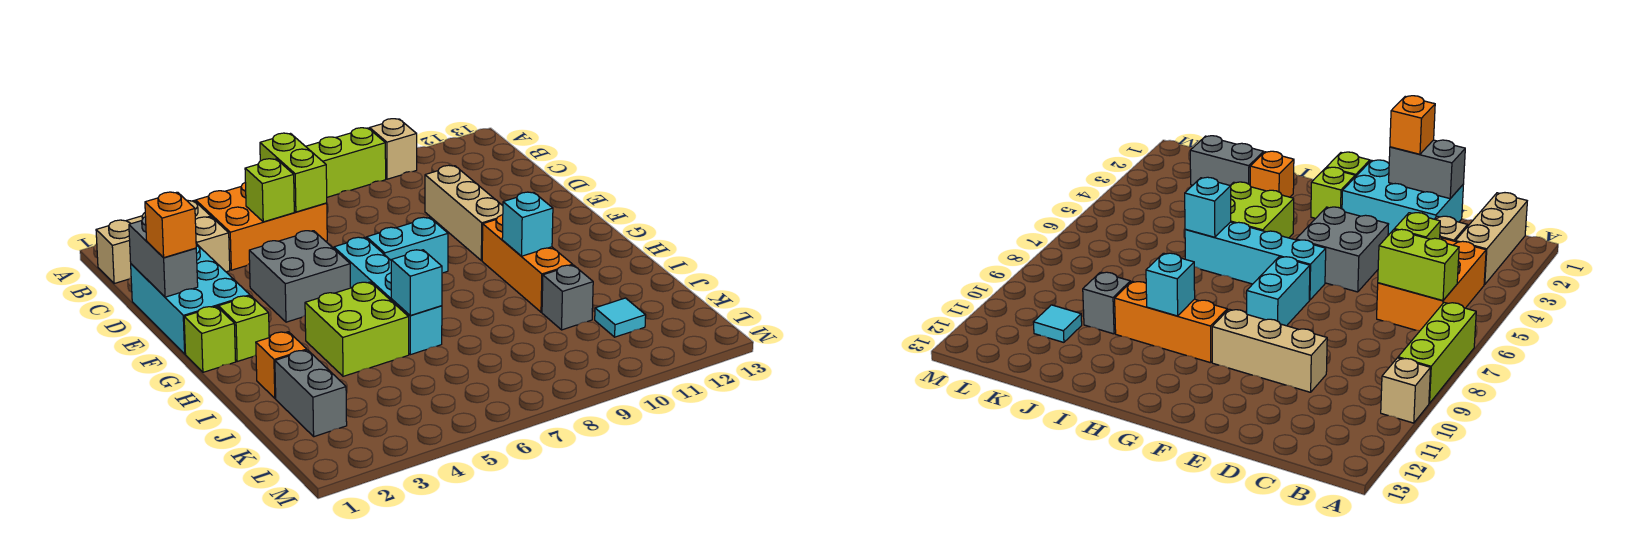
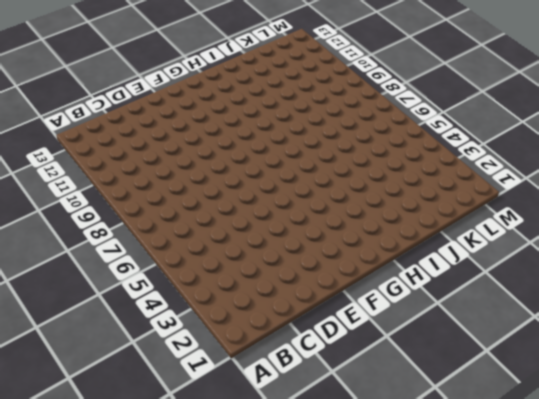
none -> lime 1x3 brick [306,128,386,197]
none -> tan 1x1 brick [370,119,417,179]
none -> tan 1x3 brick [96,200,211,283]

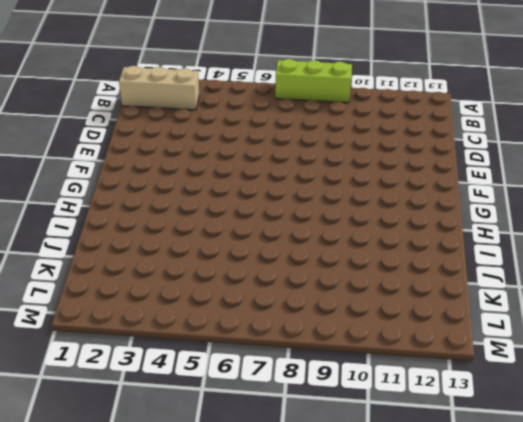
none -> tan 1x1 brick [370,119,417,179]
none -> orange 2x3 brick [196,183,327,270]
none -> tan 1x1 brick [195,217,230,272]

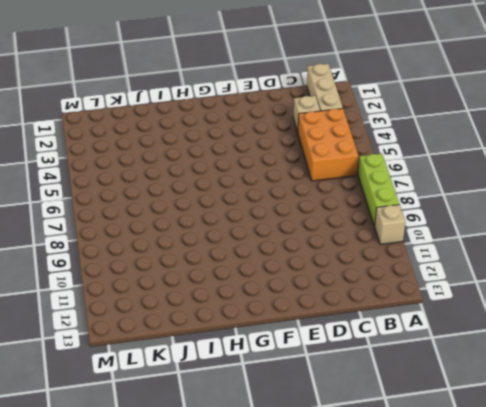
none -> cyan 2x3 brick [131,244,250,354]
none -> tan 1x3 brick [425,165,503,261]
none -> grey 2x2 brick [249,231,351,322]

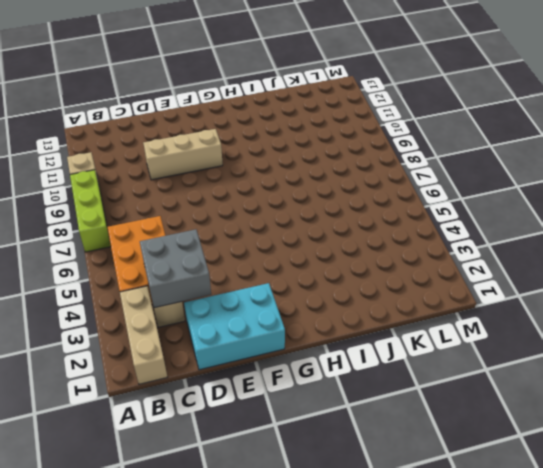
grey 2x2 brick [140,229,211,308] -> grey 2x2 brick moved to [249,231,351,322]
none -> cyan 1x4 brick [334,237,442,355]
none -> cyan 1x2 brick [367,217,448,273]
none -> lime 1x1 brick [184,306,236,372]

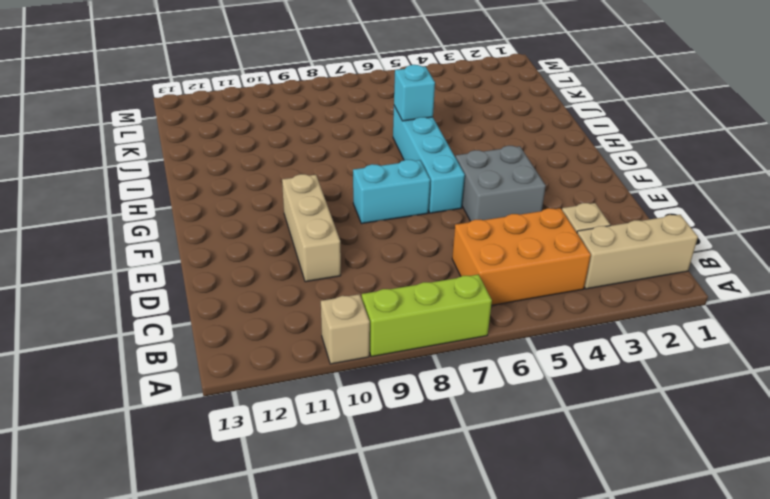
none -> cyan 2x3 brick [131,244,250,354]
none -> lime 1x1 brick [184,306,236,372]
none -> lime 1x1 brick [218,296,269,361]

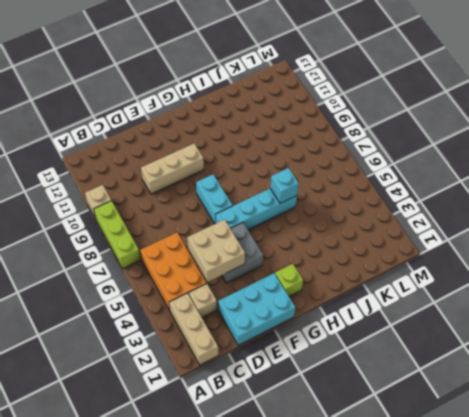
tan 2x2 brick [187,219,245,282] -> none
none -> lime 1x1 brick [184,306,236,372]
none -> orange 1x3 brick [482,215,573,312]
none -> lime 2x2 brick [305,282,409,376]

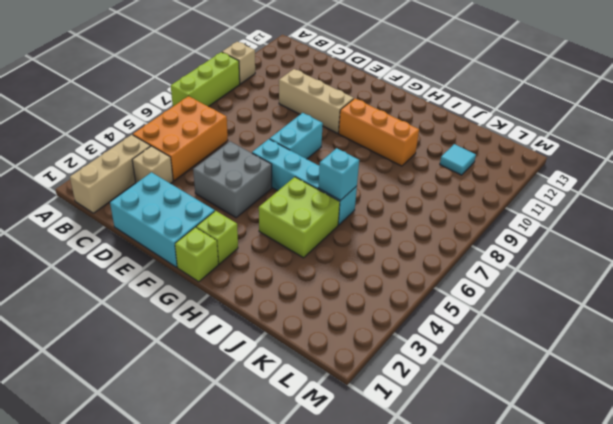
none -> orange 1x1 brick [256,332,307,398]
none -> grey 1x2 brick [275,350,347,437]
none -> grey 1x1 brick [542,265,593,330]

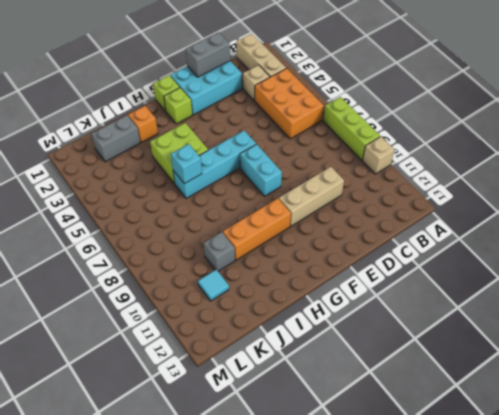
none -> grey 2x2 brick [249,231,351,322]
none -> lime 1x2 brick [260,133,327,212]
none -> lime 1x1 brick [245,159,294,222]

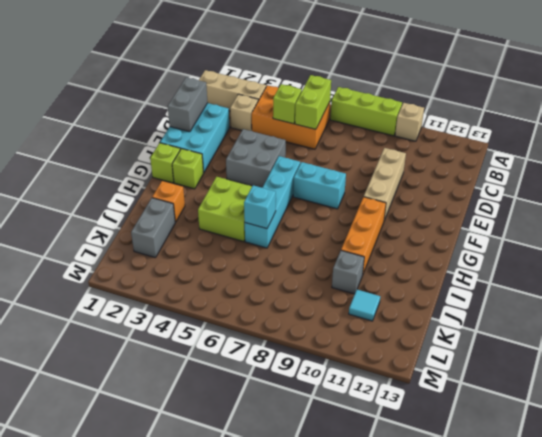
none -> cyan 1x1 brick [502,192,553,256]
none -> orange 1x1 brick [145,192,196,258]

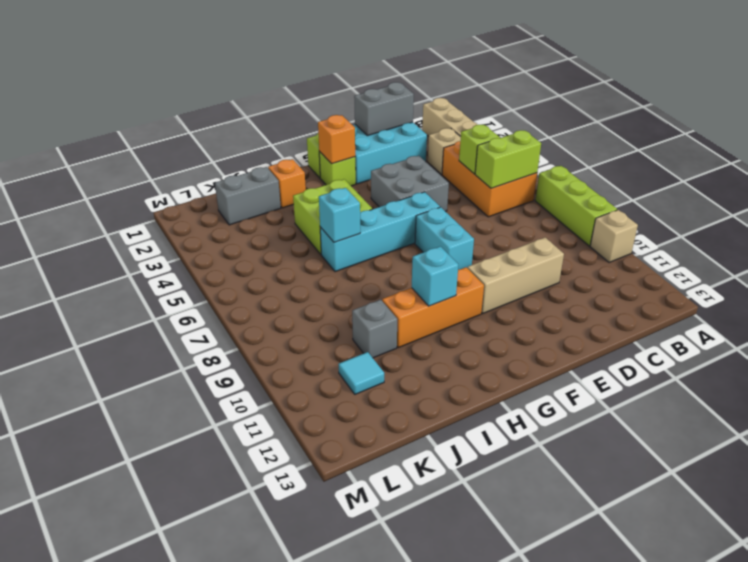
orange 1x1 brick [318,115,355,164] -> orange 1x1 brick moved to [145,192,196,258]

